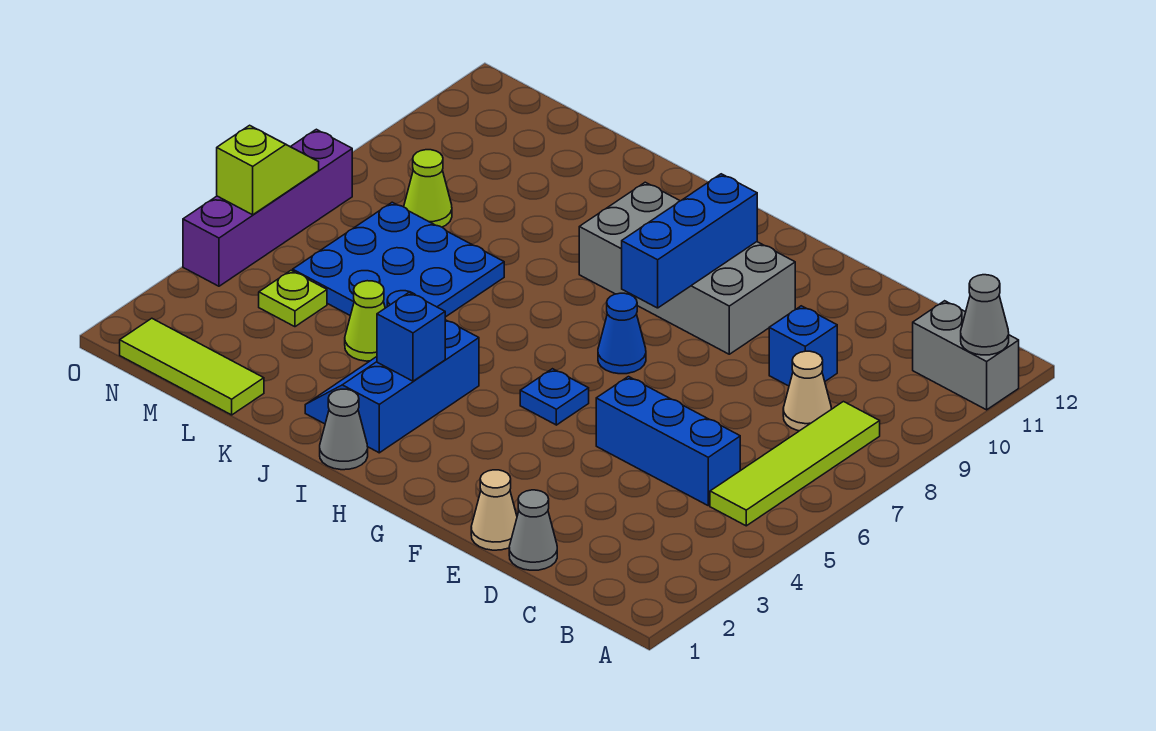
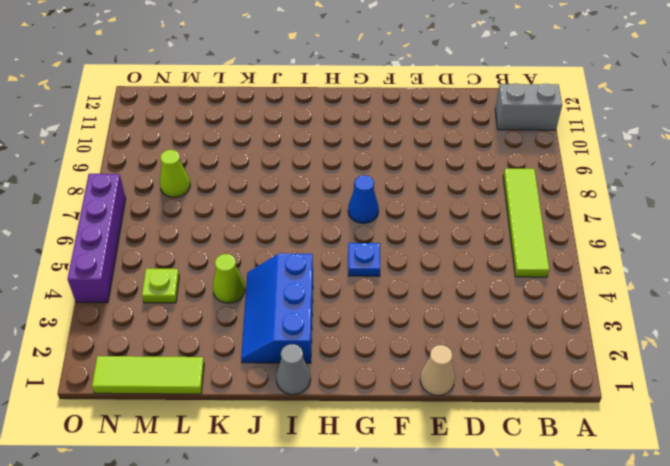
none -> blue 1x3 brick [596,377,740,506]
none -> tan 1x1 cone [783,351,831,431]
none -> grey 1x1 cone [509,490,557,570]

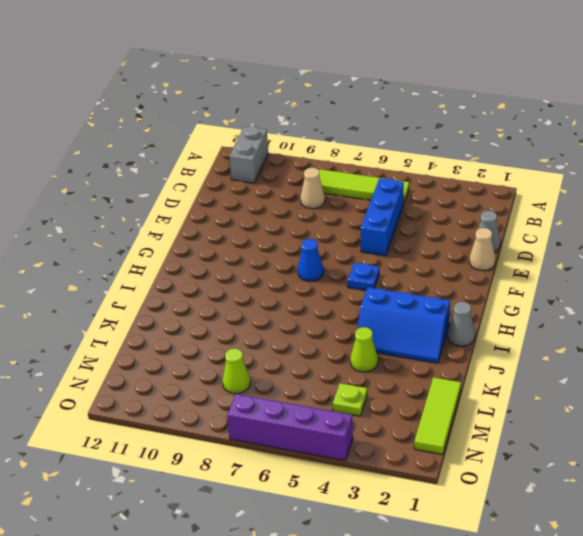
none -> blue 1x1 brick [769,306,837,386]
none -> grey 2x4 brick [579,182,795,354]
none -> blue 3x3 plate [293,202,504,317]

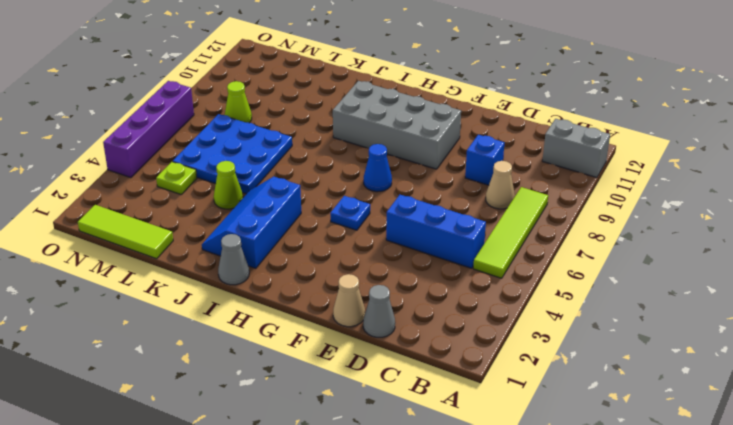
none -> grey 1x1 cone [961,275,1009,355]
none -> blue 1x3 brick [622,174,757,308]
none -> blue 1x1 brick [377,292,445,381]

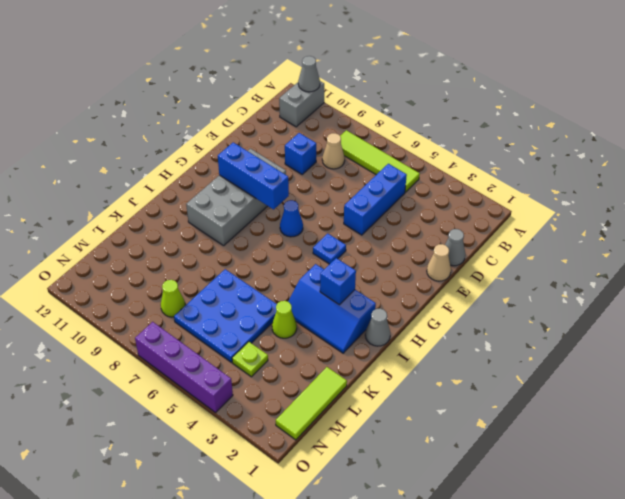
none -> lime 1x2 slope [217,125,319,215]

